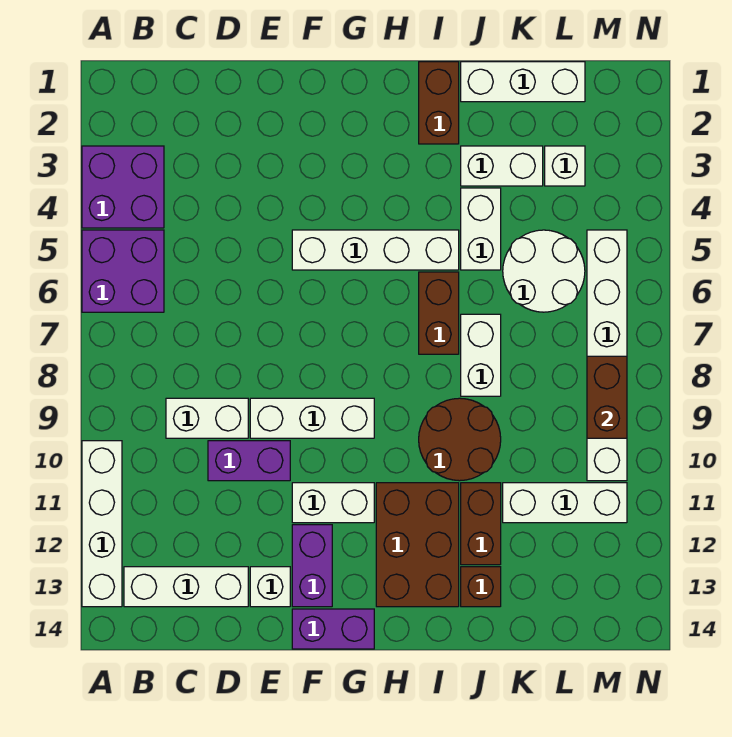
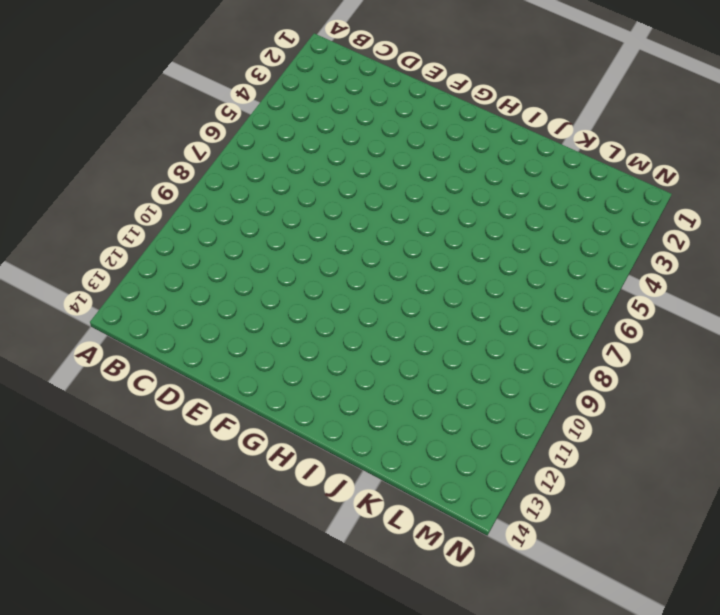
none -> purple 2x2 brick [82,146,164,228]
none -> purple 2x2 brick [82,230,164,312]
none -> white 1x4 brick [82,441,122,607]

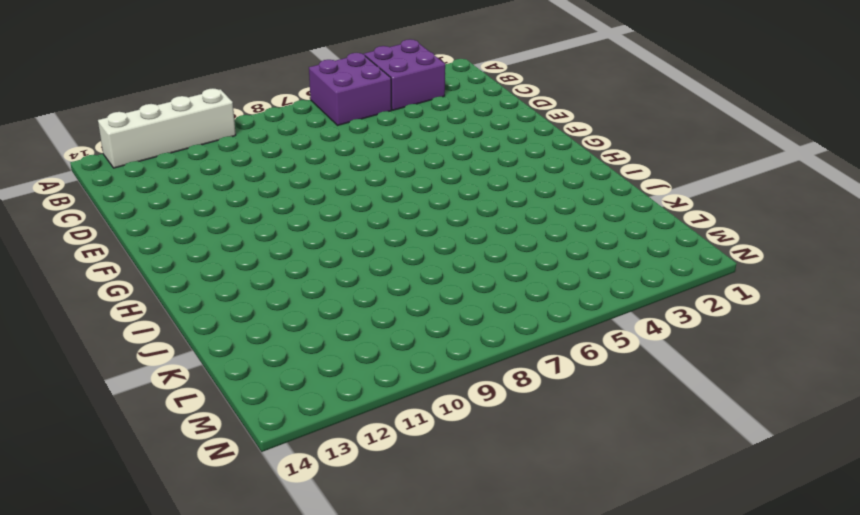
none -> white 1x3 brick [124,567,248,607]
none -> white 1x2 brick [166,398,248,438]
none -> purple 1x2 brick [208,441,290,481]

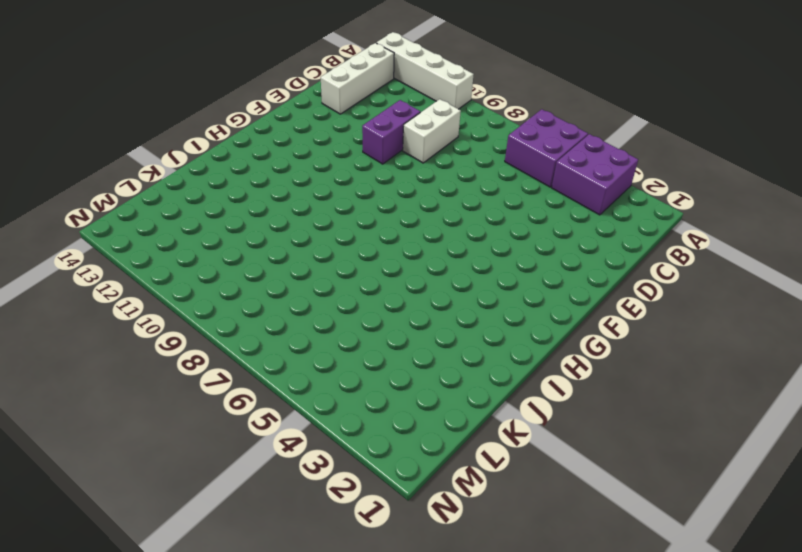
none -> white 1x3 brick [250,398,374,438]
none -> white 1x1 brick [250,567,290,607]
none -> white 1x4 brick [292,230,459,270]

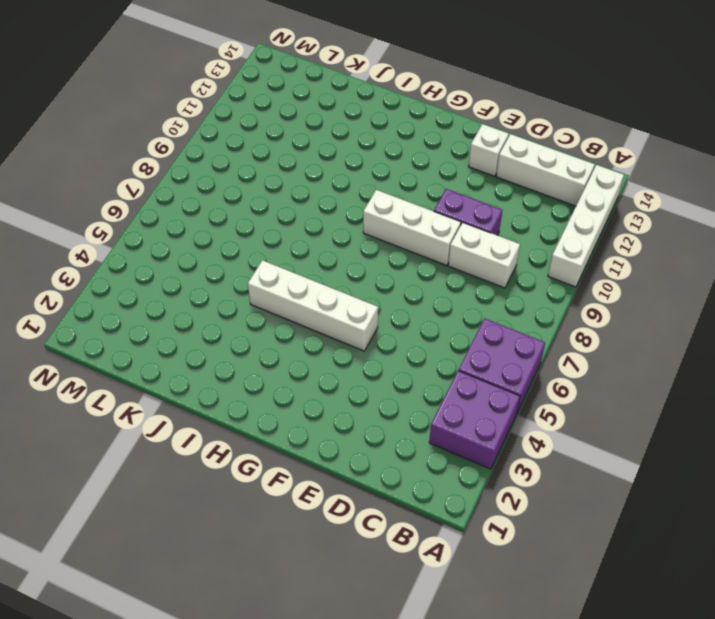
none -> white 1x2 brick [292,483,374,523]
none -> purple 1x2 brick [292,525,332,607]
none -> purple 1x2 brick [292,609,374,649]

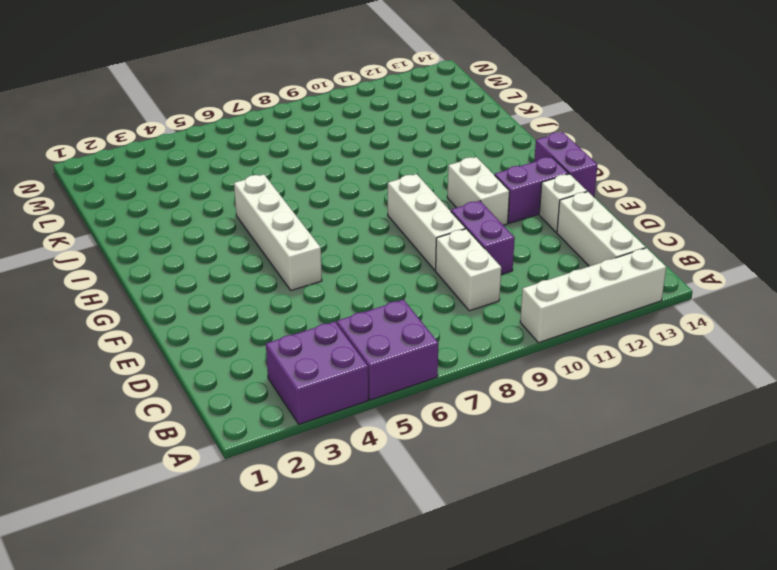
none -> brown 2x3 brick [376,483,459,607]
none -> brown 1x2 brick [419,62,459,144]
none -> brown 1x2 brick [419,272,459,354]

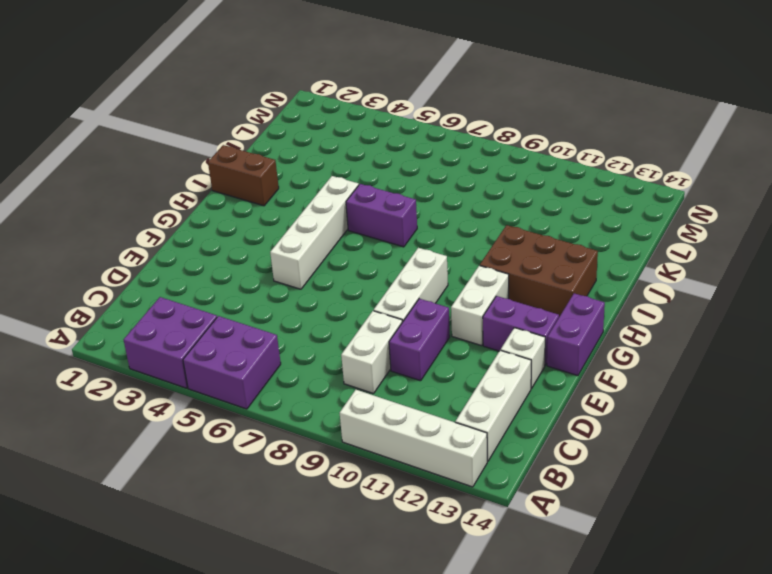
purple 1x2 brick [346,184,417,247] -> brown 1x2 brick [419,272,459,354]
none -> brown 2x2 round brick [419,398,501,481]
none -> white 1x3 brick [461,62,585,102]
none -> white 1x2 brick [461,146,543,186]

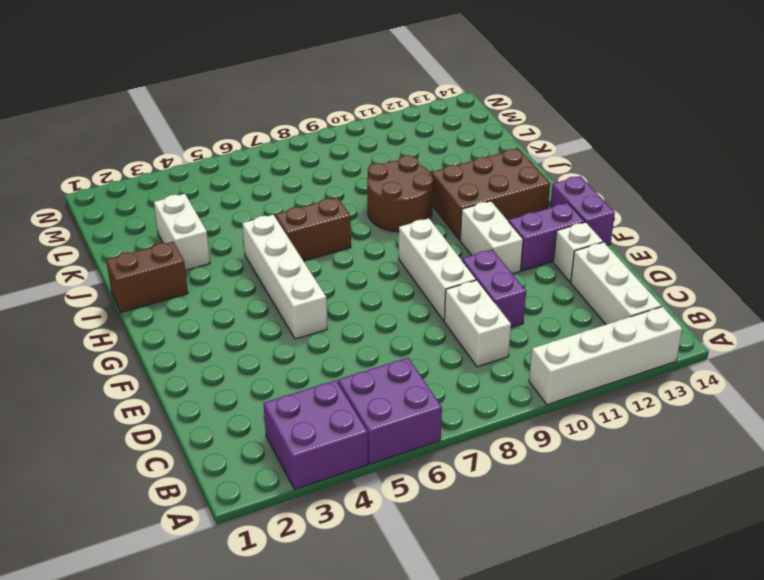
none -> white 1x3 brick [461,62,585,102]
none -> white 1x2 brick [461,188,501,270]
none -> white 1x2 brick [461,314,501,396]

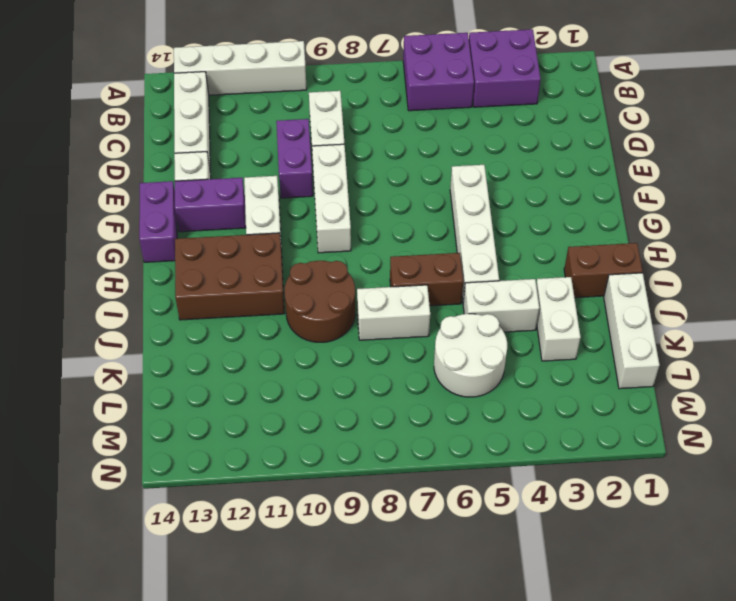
none -> brown 1x2 brick [461,483,501,565]
none -> brown 1x1 brick [461,567,501,607]
none -> white 1x3 brick [503,483,627,523]

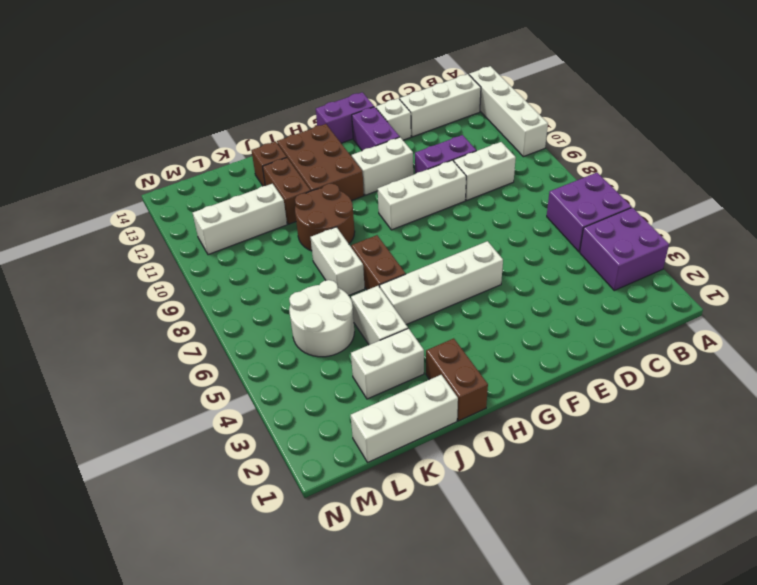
none -> white 1x1 brick [545,146,585,186]
none -> white 1x6 brick [587,230,627,481]
none -> brown 1x2 brick [587,356,627,438]

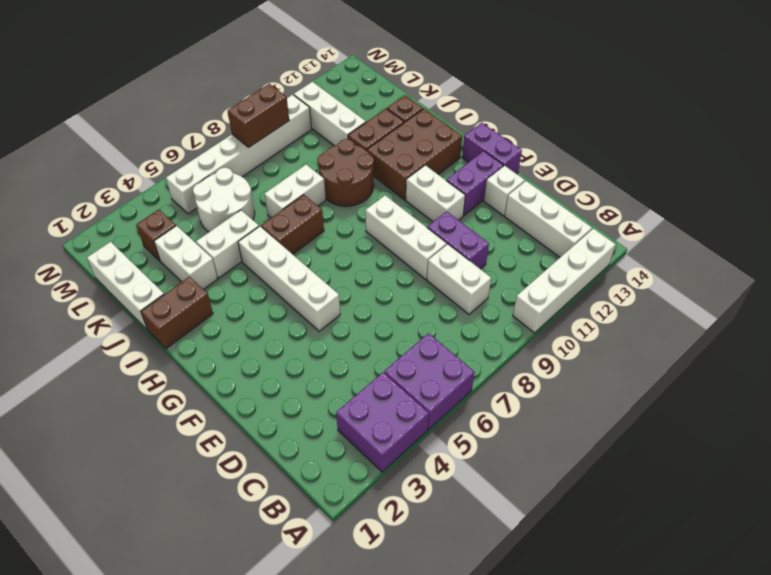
brown 1x1 brick [136,209,176,261] -> white 1x1 brick [545,146,585,186]

